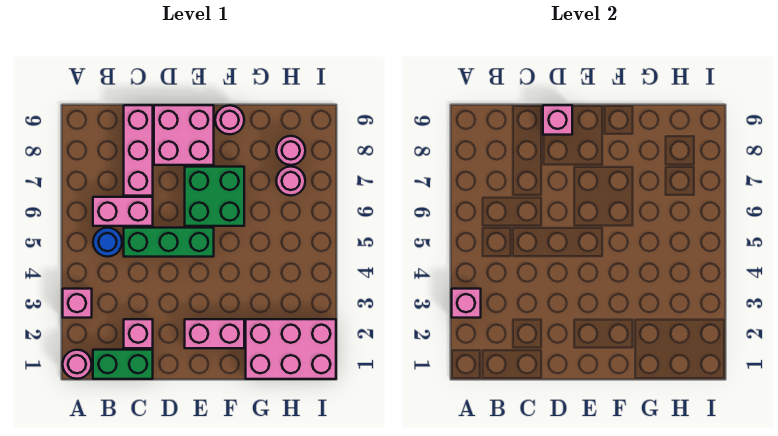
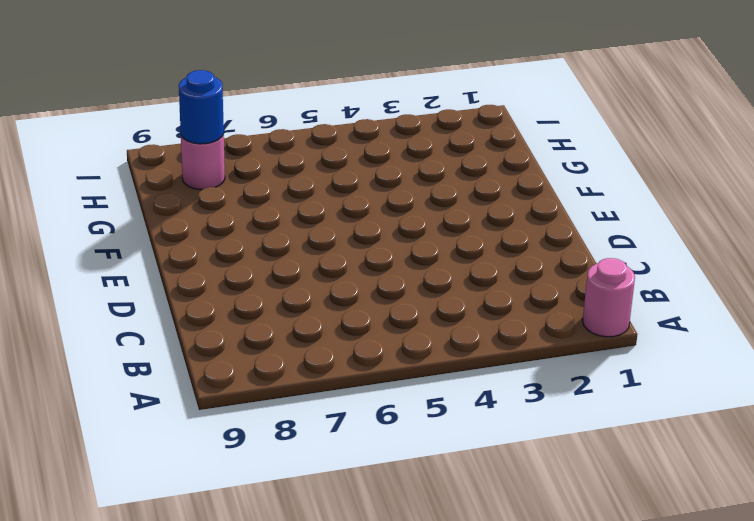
blue 1x1 round brick [179,70,224,144] -> blue 1x1 round brick moved to [93,228,122,257]
none -> pink 1x1 brick [63,289,92,318]
none -> green 1x2 brick [93,350,153,379]
none -> pink 1x2 brick [93,197,153,226]

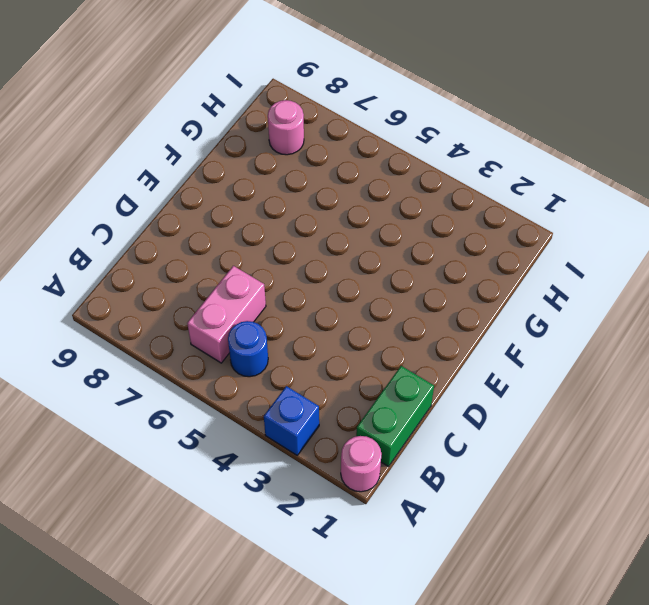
blue 1x1 brick [264,386,319,455] -> pink 1x1 brick [63,289,92,318]
none -> pink 1x1 brick [124,319,153,348]
none -> green 1x3 brick [124,228,214,257]
none -> pink 1x3 brick [124,105,153,196]

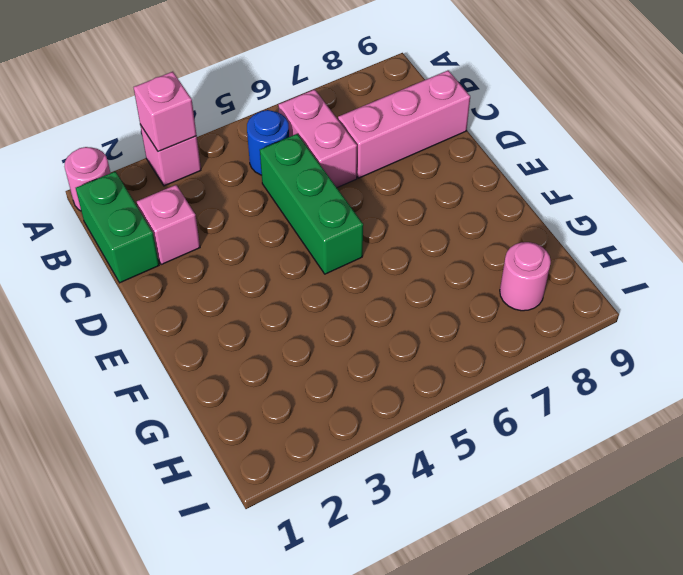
none -> pink 2x2 brick [154,105,214,165]
none -> pink 1x2 brick [185,319,244,348]
none -> green 2x2 brick [185,167,244,226]

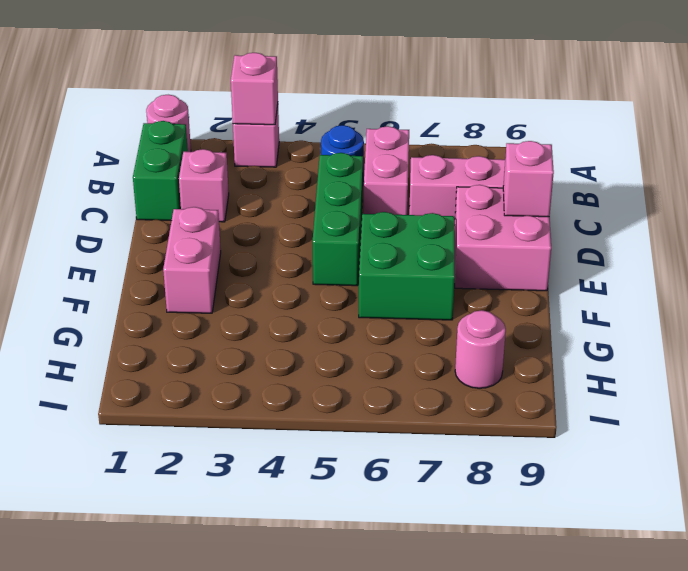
none -> pink 1x1 round brick [215,105,244,134]
none -> pink 2x3 brick [246,319,336,379]
none -> pink 1x1 round brick [276,167,305,196]

